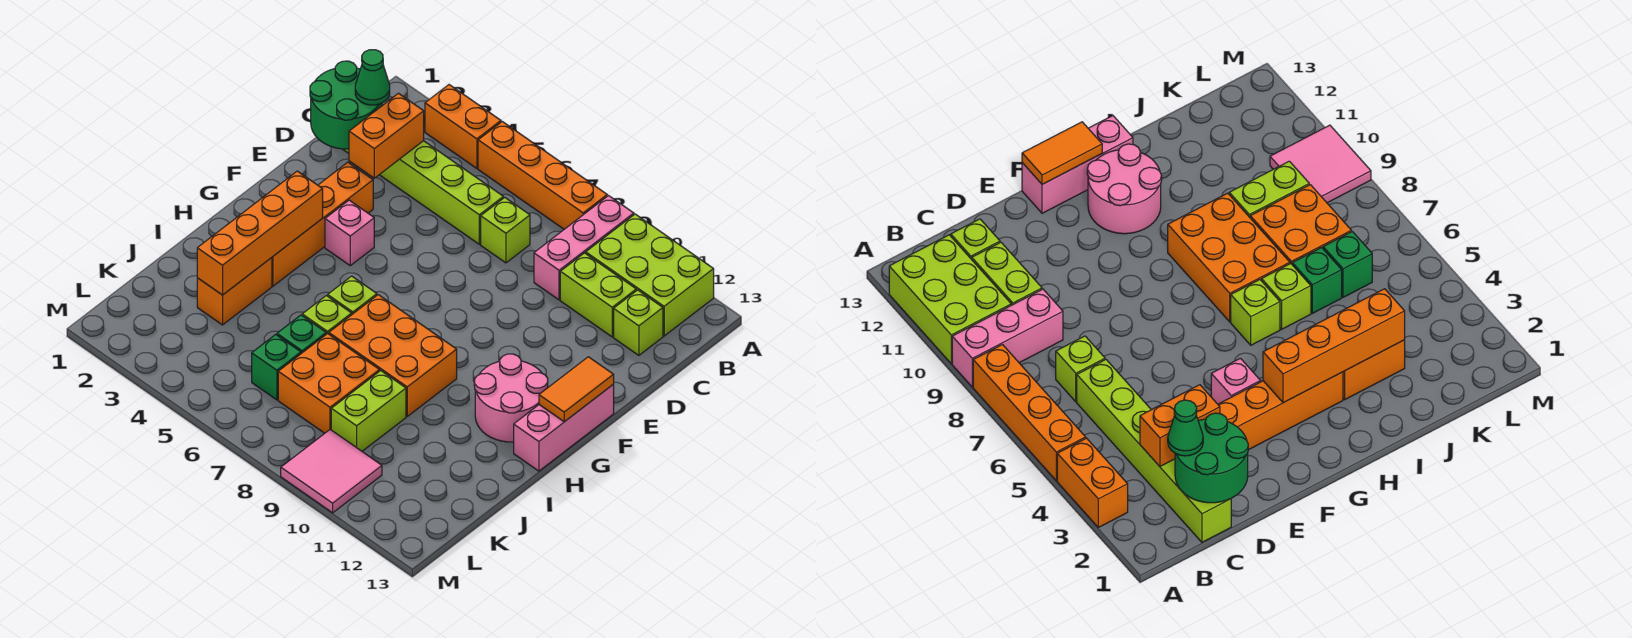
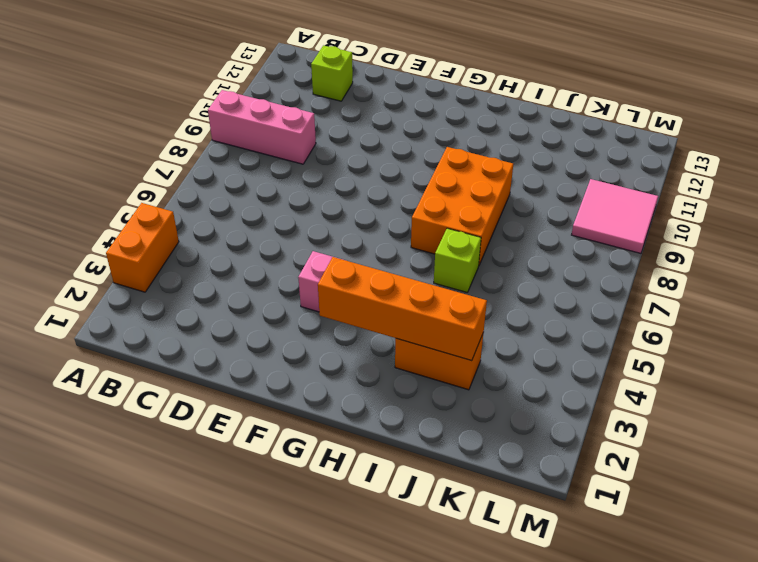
none -> orange 1x4 brick [478,122,607,229]
none -> lime 2x3 brick [586,214,714,336]
none -> lime 1x6 brick [343,141,504,244]

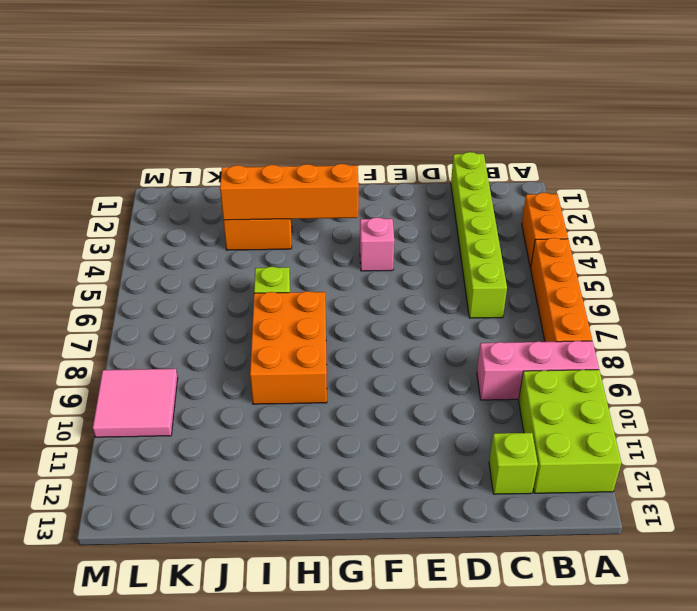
none -> lime 1x1 brick [481,198,530,263]
none -> lime 1x2 brick [560,253,636,337]
none -> orange 1x4 brick [272,162,373,286]

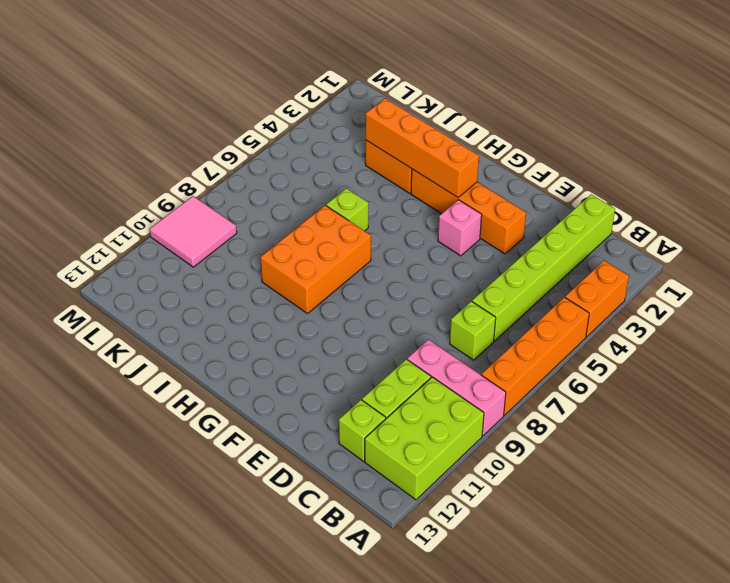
none -> pink 1x3 brick [514,385,614,471]
none -> pink 2x2 round brick [474,354,548,442]
none -> lime 1x1 brick [328,276,377,314]

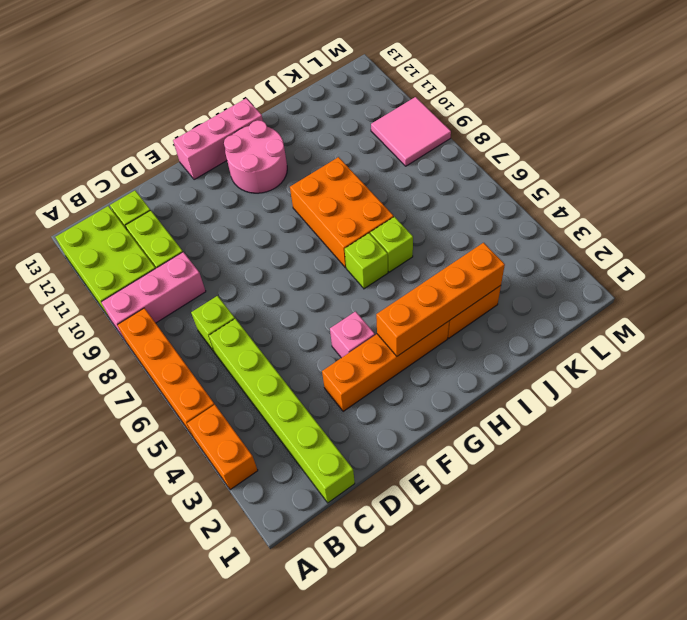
none -> green 1x1 brick [277,315,326,353]
none -> orange 2x2 brick [278,333,380,433]
none -> lime 1x2 brick [331,371,406,451]

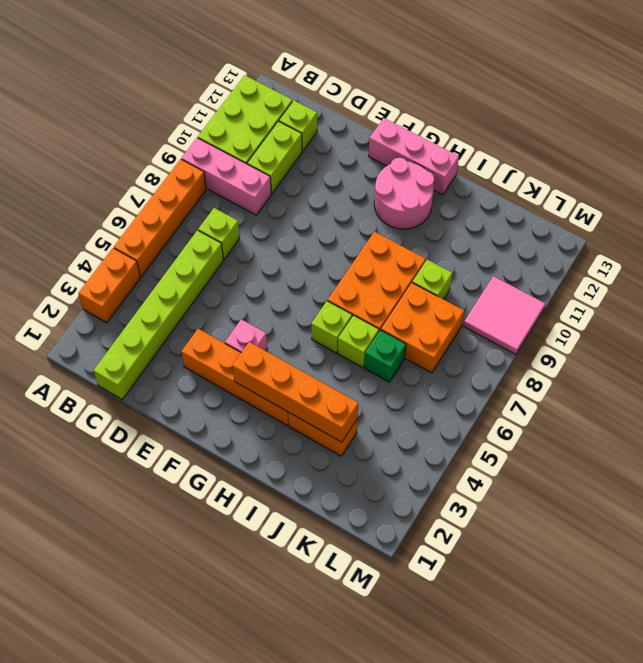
lime 1x1 brick [412,259,452,299] -> lime 1x2 brick [331,371,406,451]
none -> green 1x1 brick [252,334,301,400]
none -> green 2x2 round brick [310,61,382,149]
none -> orange 1x2 brick [349,93,424,178]

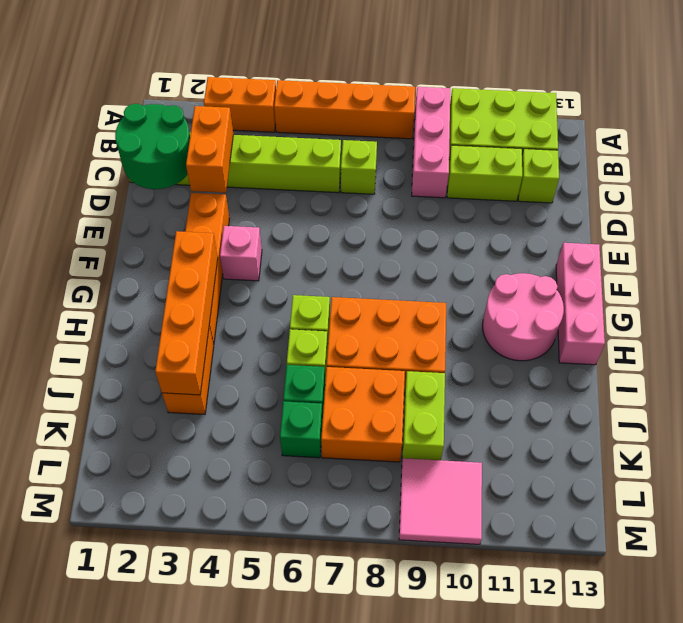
none -> orange 1x2 tile [539,357,614,422]
none -> green 1x1 cone [355,50,390,105]

